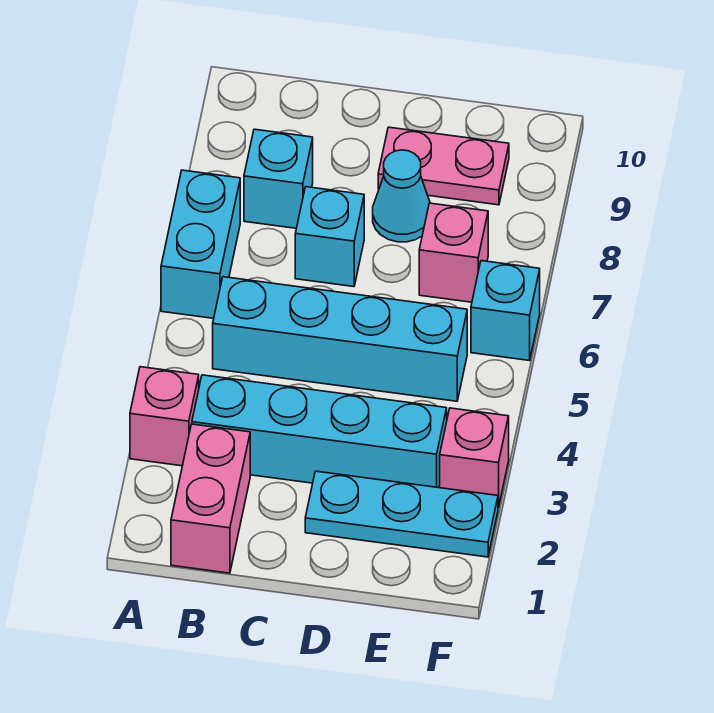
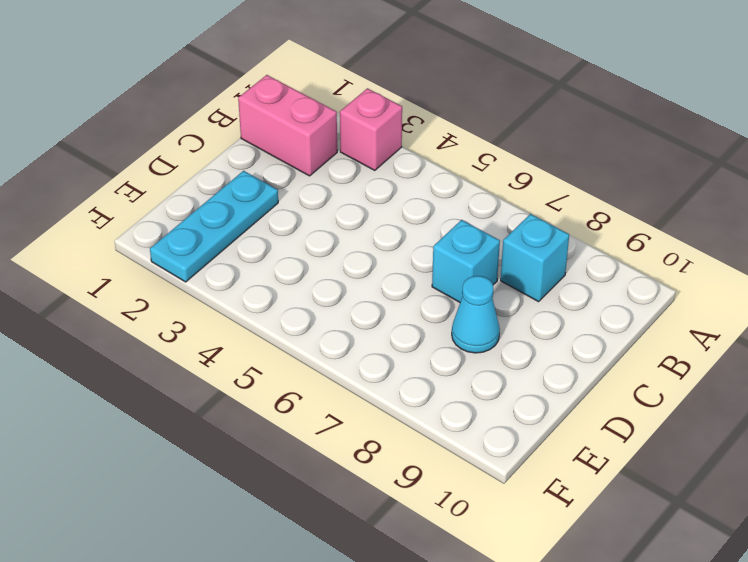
none -> cyan 1x2 brick [161,170,240,318]
none -> cyan 1x4 brick [192,375,447,488]
none -> cyan 1x4 brick [213,277,467,401]

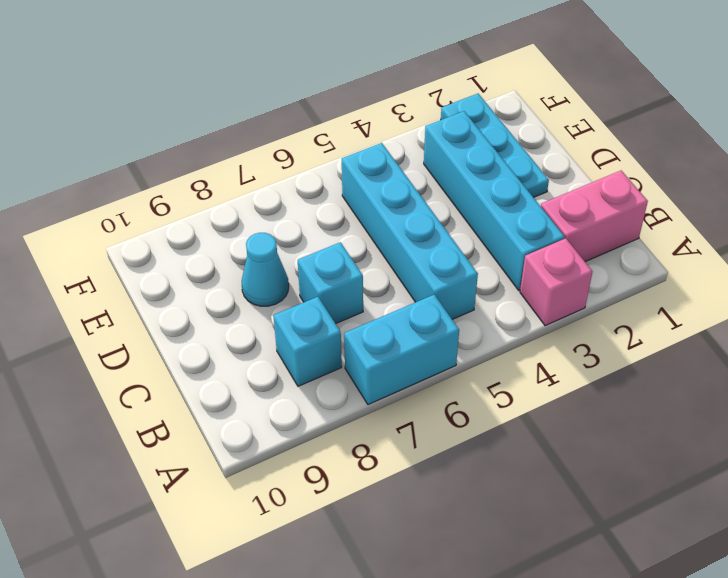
none -> pink 1x2 plate [378,127,509,205]
none -> pink 1x1 brick [419,203,488,302]
none -> pink 1x1 brick [440,408,509,508]

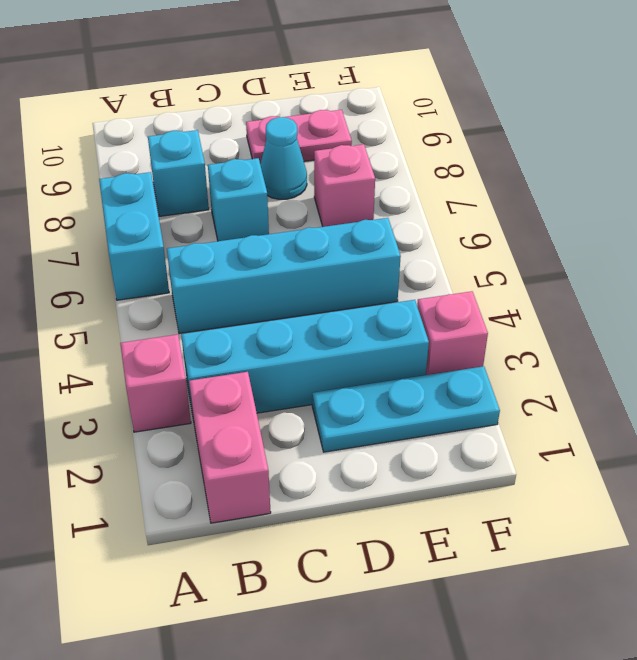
none -> cyan 1x1 brick [471,261,540,361]

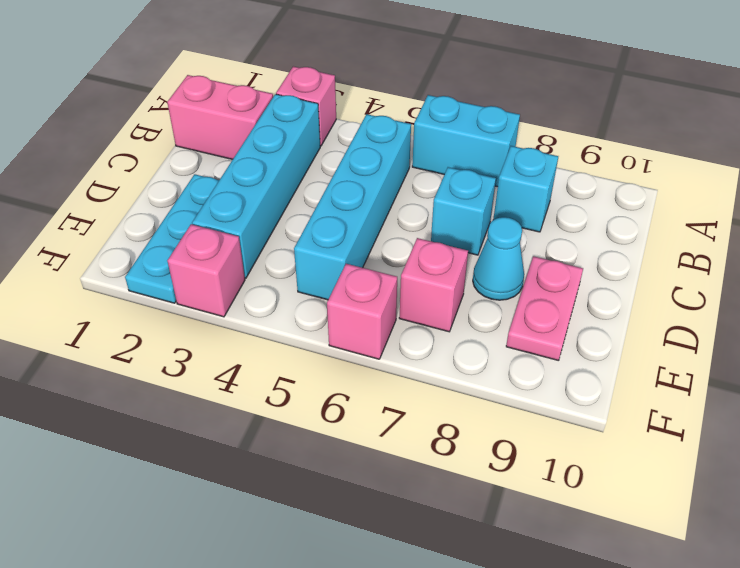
pink 1x1 brick [327,264,397,359] -> cyan 1x1 brick [471,261,540,361]

